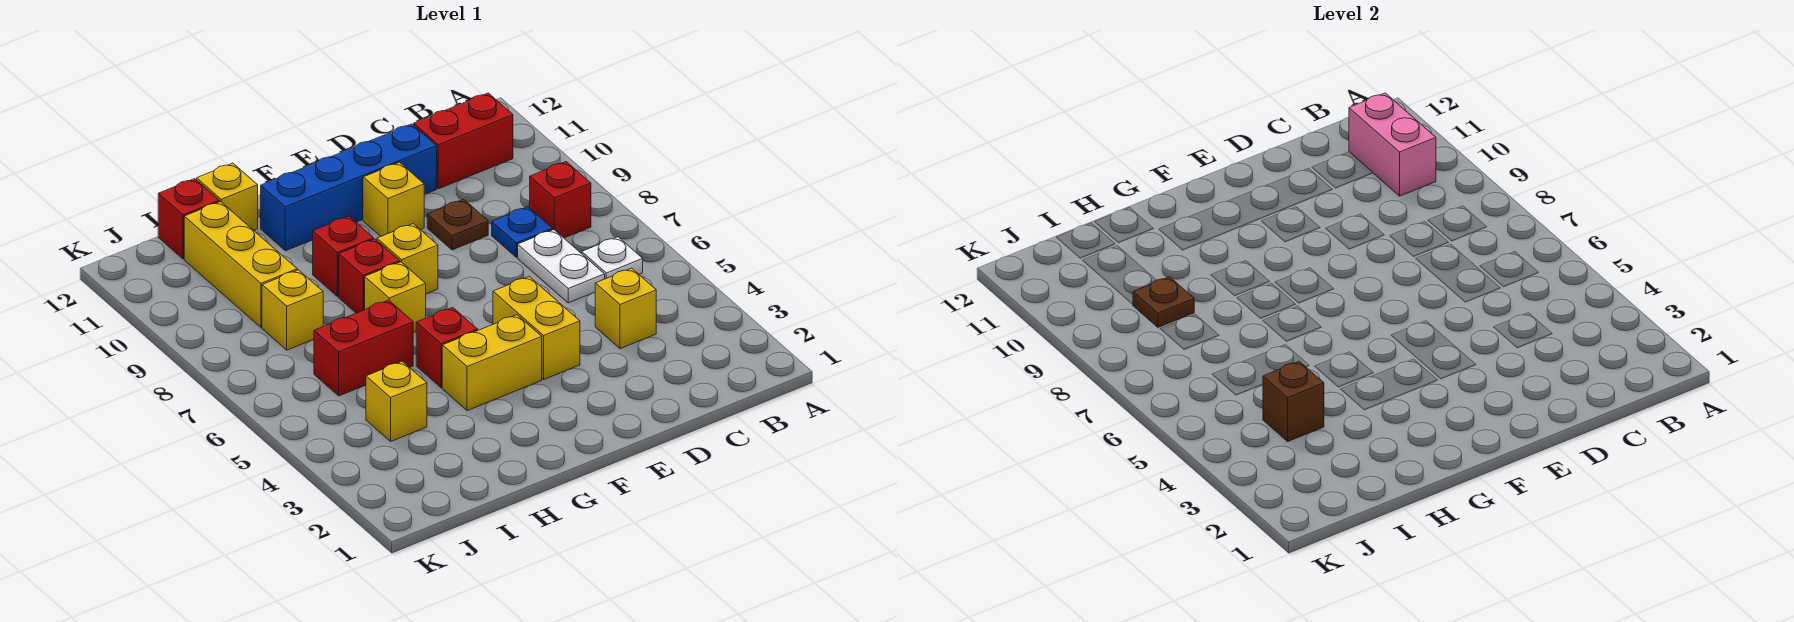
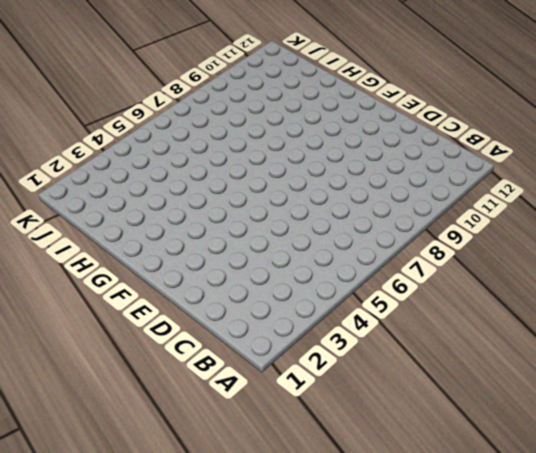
none -> white 1x1 plate [582,237,643,279]
none -> red 1x1 brick [530,162,591,238]
none -> red 1x2 brick [414,93,513,189]

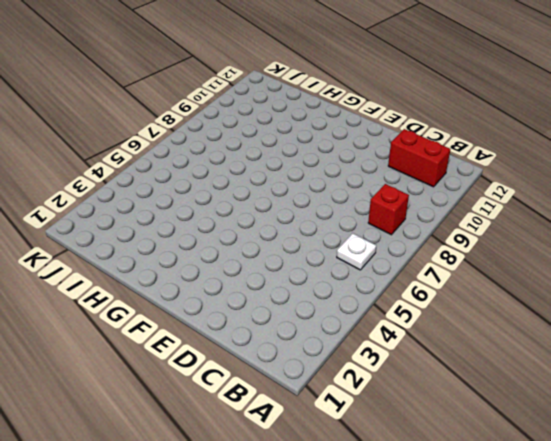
none -> yellow 1x1 brick [595,268,656,349]
none -> white 1x2 plate [518,230,605,303]
none -> blue 1x1 plate [492,207,553,257]

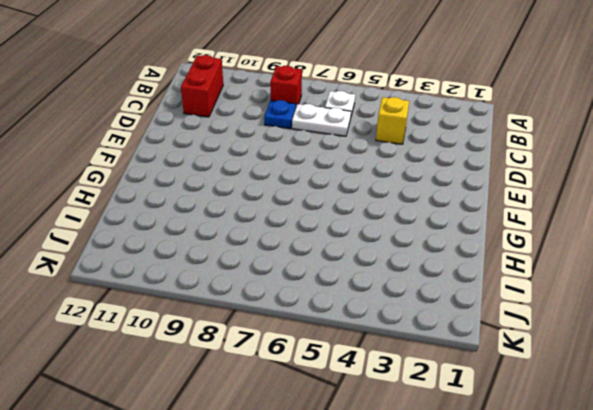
none -> brown 1x1 plate [427,199,488,250]
none -> blue 1x4 brick [261,124,437,251]
none -> yellow 1x2 brick [493,277,580,379]

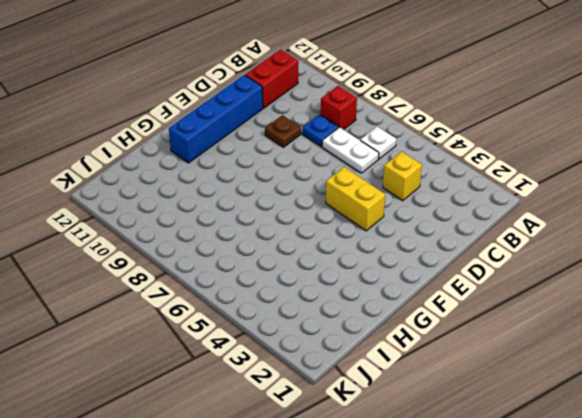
none -> yellow 1x1 brick [363,162,424,236]
none -> yellow 1x2 brick [442,315,542,411]
none -> yellow 1x1 brick [377,224,438,294]

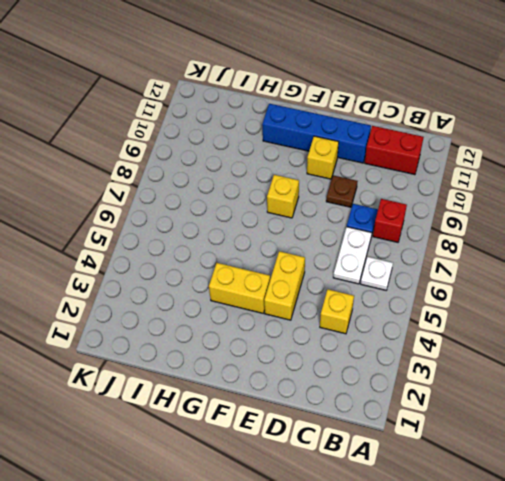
none -> red 1x1 brick [416,308,478,388]
none -> yellow 1x1 brick [365,262,426,332]
none -> red 1x1 brick [339,239,400,313]

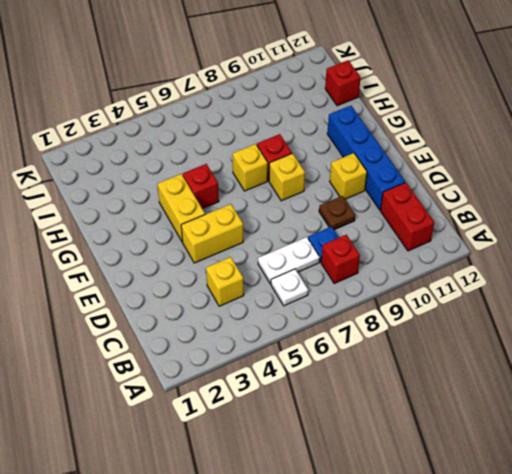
none -> red 1x1 brick [313,216,374,296]
none -> red 1x2 brick [314,300,413,396]
none -> yellow 1x1 brick [197,163,258,230]

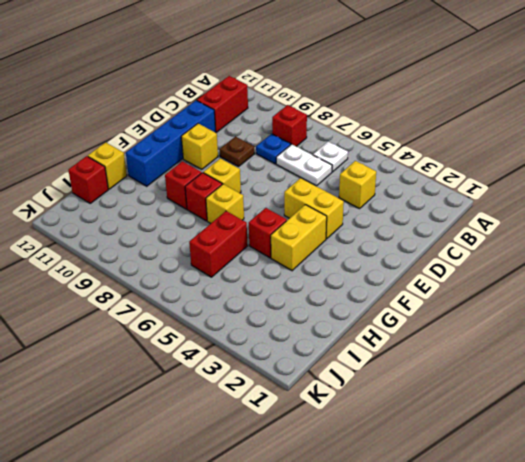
none -> yellow 1x1 brick [366,361,427,441]
none -> yellow 1x1 brick [262,270,323,350]
none -> yellow 1x3 brick [184,202,297,327]

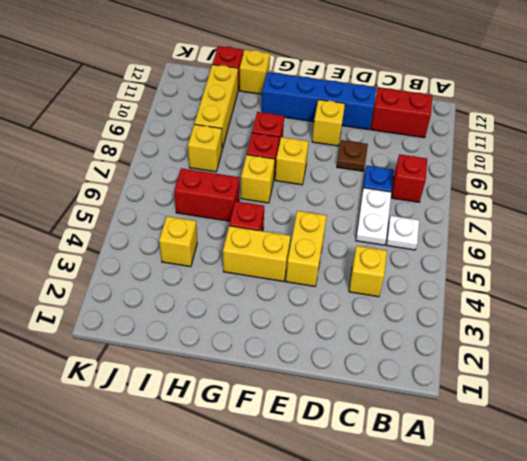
none -> pink 1x2 brick [1349,93,1436,196]
none -> brown 1x1 brick [1263,361,1324,441]
none -> brown 1x1 plate [1133,277,1194,327]

